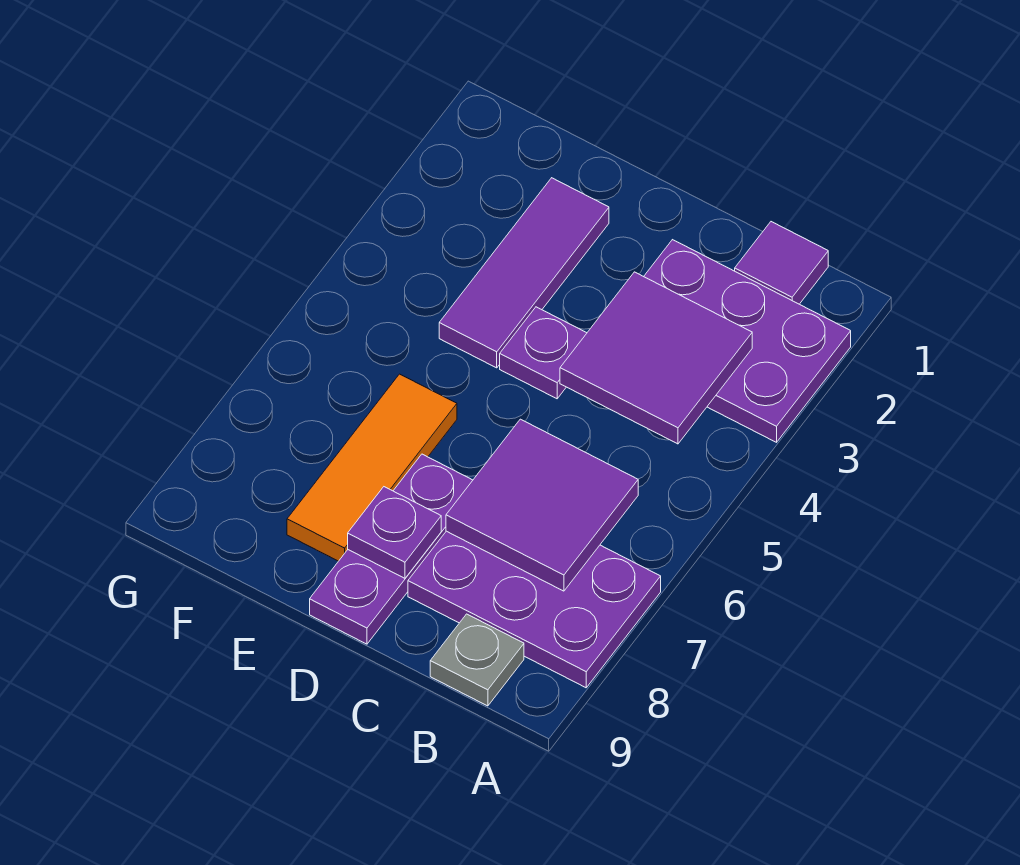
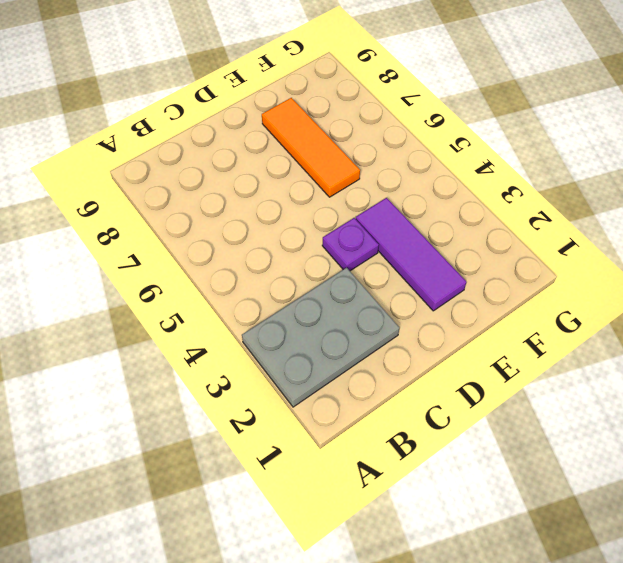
grey 2x3 plate [242,267,400,407] -> purple 2x3 plate [644,240,851,442]
none -> purple 2x3 plate [408,531,661,688]
none -> purple 1x1 tile [735,222,828,304]

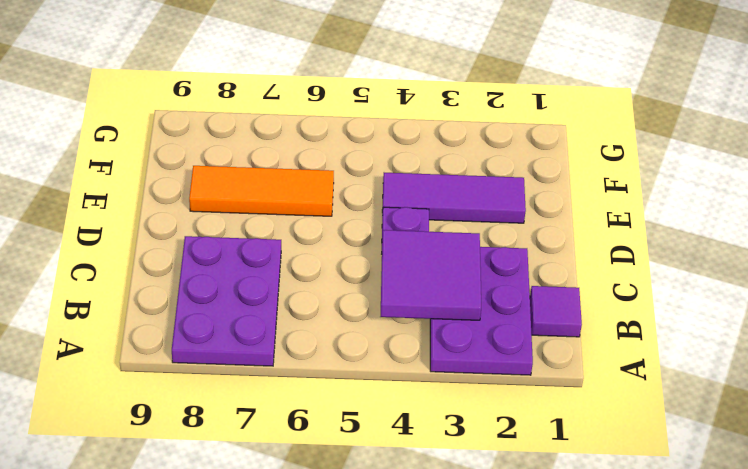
none -> grey 1x1 plate [430,614,524,706]
none -> purple 1x3 plate [310,454,473,644]

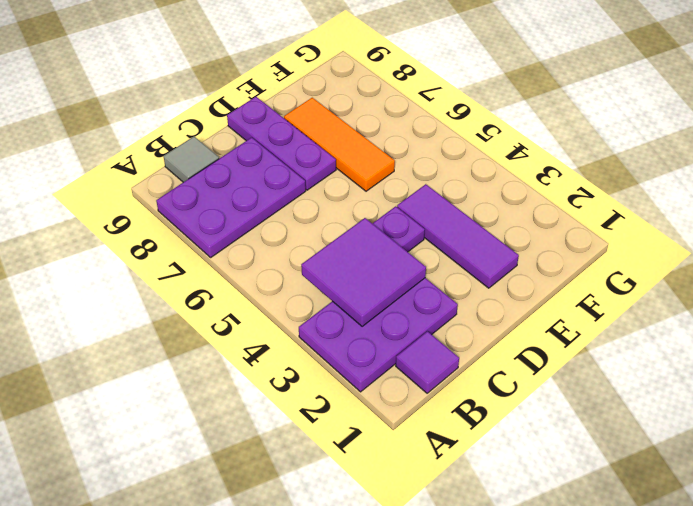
grey 1x1 tile [164,137,219,182] -> grey 1x1 plate [430,614,524,706]
none -> purple 2x2 tile [446,419,638,591]
none -> purple 1x1 plate [348,487,441,578]

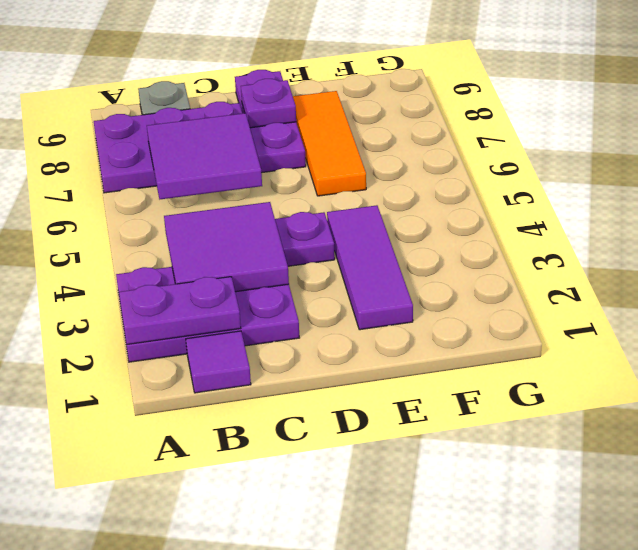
purple 1x2 plate [119,277,241,345] -> none

